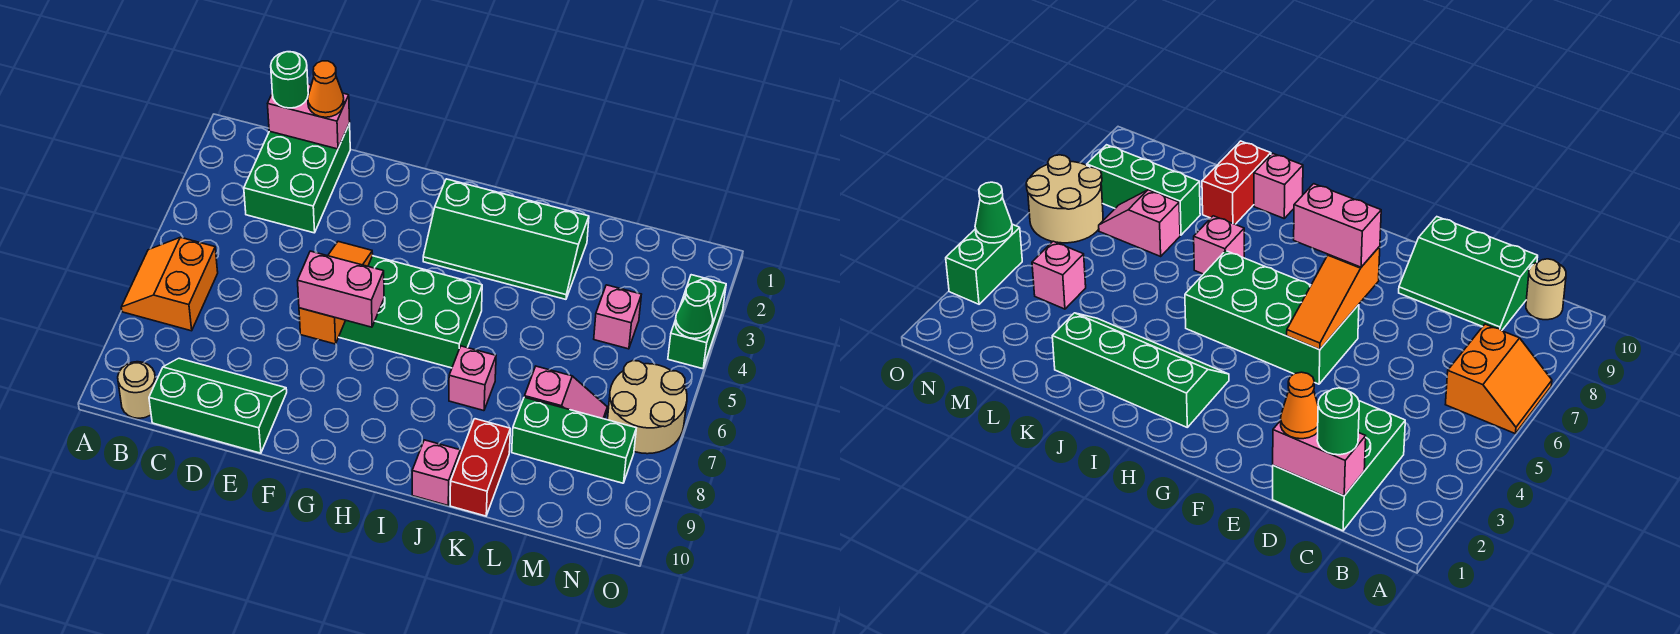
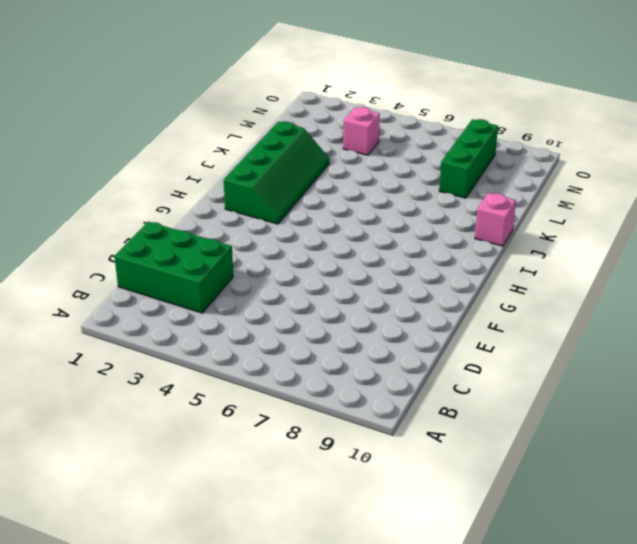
none -> orange 2x2 slope [121,237,218,331]
none -> tan 1x1 round brick [118,362,156,418]
none -> green 2x3 slope [149,358,287,453]

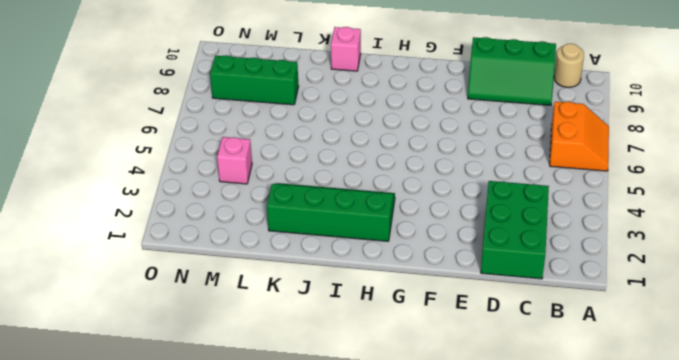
none -> green 2x4 brick [339,256,482,368]
none -> pink 1x1 brick [449,346,496,411]
none -> red 1x2 brick [450,419,510,516]

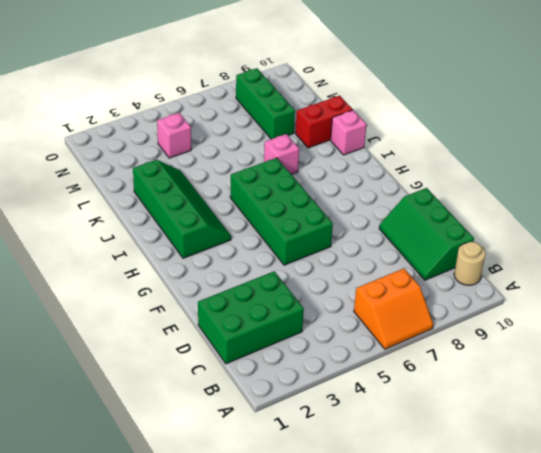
none -> pink 1x2 slope [525,366,607,419]
none -> tan 2x2 round brick [608,361,687,454]
none -> green 1x2 brick [668,275,726,369]

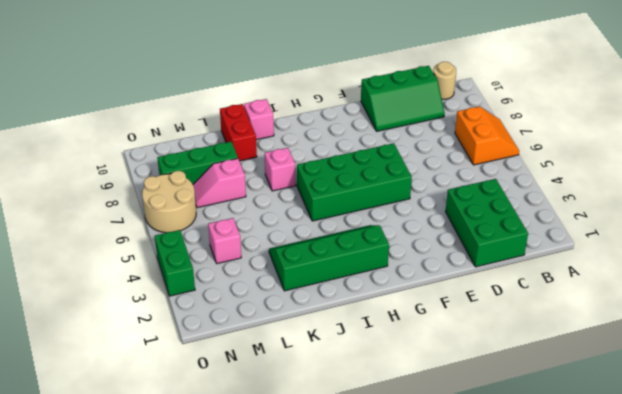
none -> pink 1x2 brick [268,84,350,149]
none -> orange 1x3 slope [299,242,373,344]
none -> green 1x1 cone [675,282,713,339]

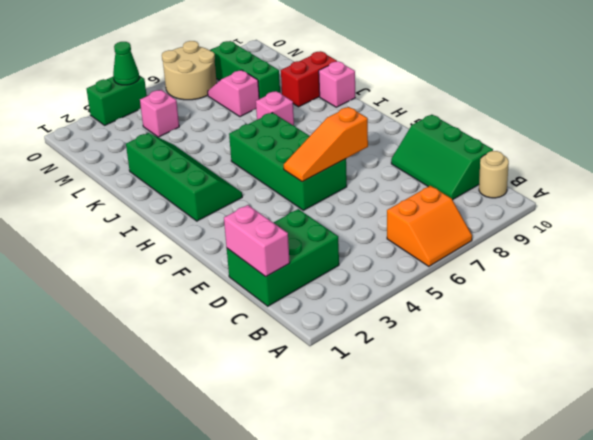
none -> green 1x1 round brick [271,52,308,108]
none -> orange 1x1 cone [308,61,344,117]
none -> pink 1x2 brick [297,251,384,327]

